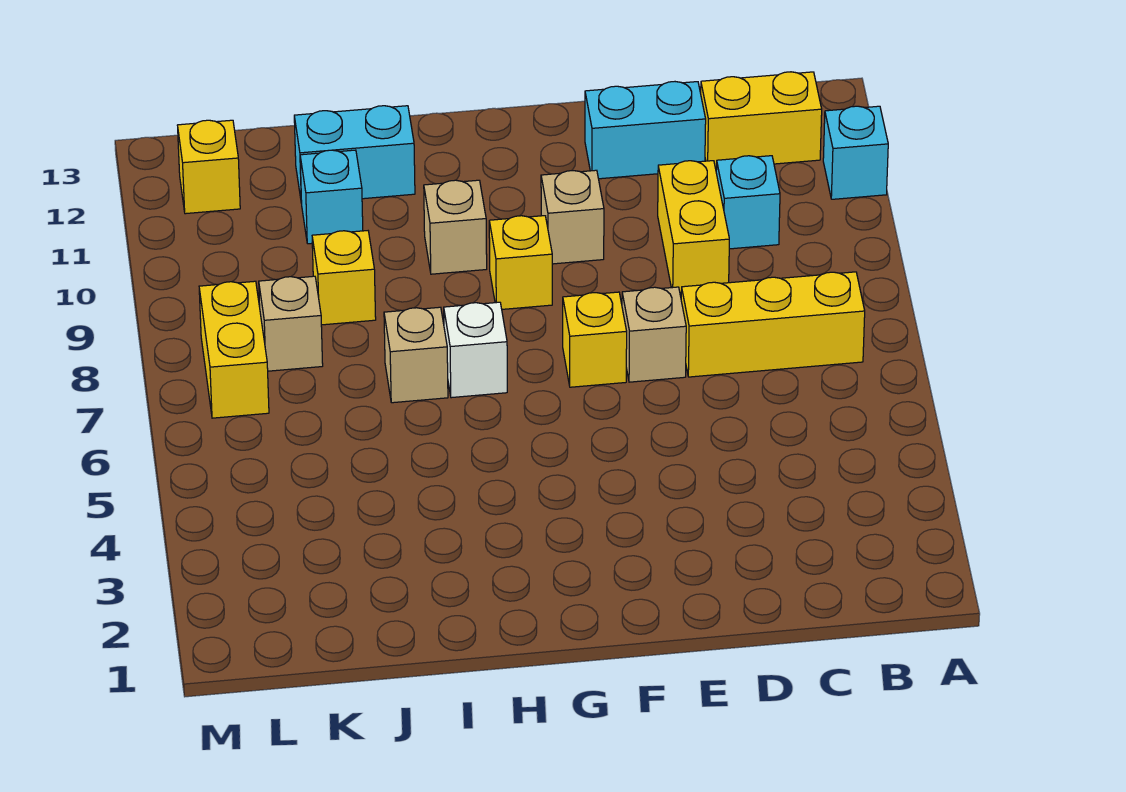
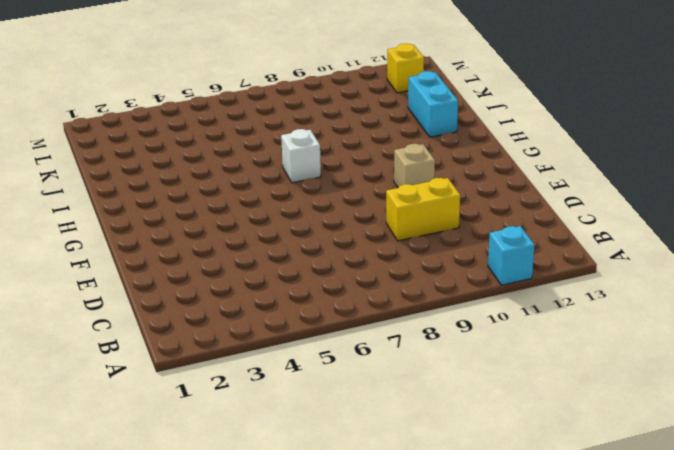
none -> yellow 1x3 brick [681,272,865,377]
none -> yellow 1x2 brick [701,72,822,169]
none -> cyan 1x1 brick [716,156,780,249]

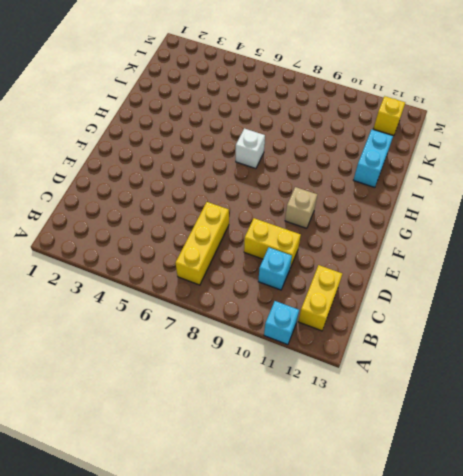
none -> cyan 1x2 brick [585,82,706,179]
none -> tan 1x1 brick [622,287,686,382]
none -> yellow 1x1 brick [563,292,627,387]

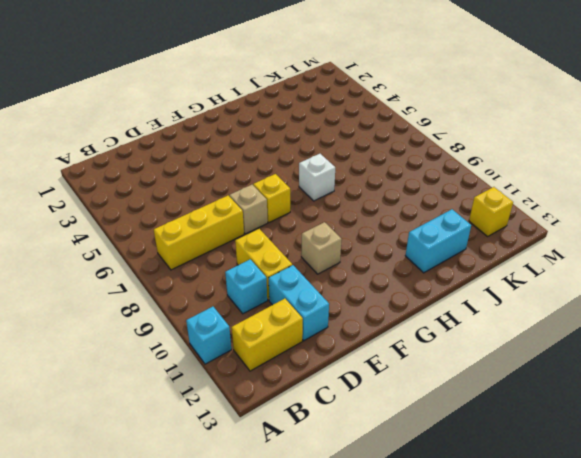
cyan 1x2 brick [269,265,329,341] -> cyan 1x2 brick turned to [585,82,706,179]
none -> yellow 1x1 brick [489,216,552,309]
none -> tan 1x1 brick [424,180,487,274]
none -> tan 1x1 brick [384,307,448,403]

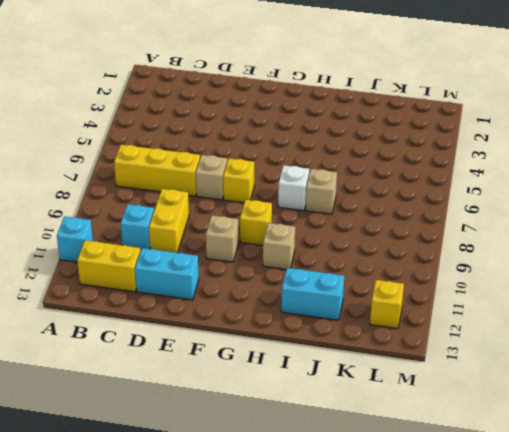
none -> yellow 1x1 brick [312,231,376,325]
none -> cyan 1x1 brick [300,150,363,244]
none -> tan 1x1 brick [259,276,323,371]

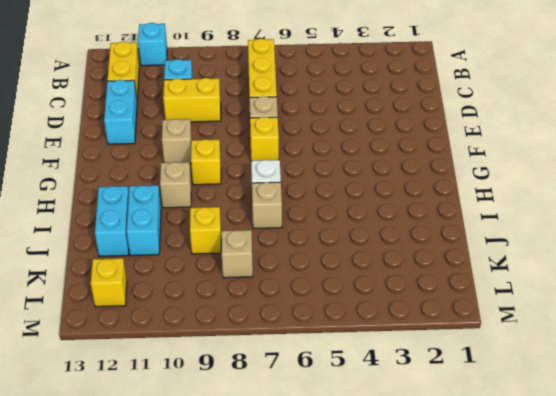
cyan 1x2 brick [127,185,161,256] -> cyan 1x1 brick [300,150,363,244]
none -> yellow 1x2 brick [199,281,269,418]

